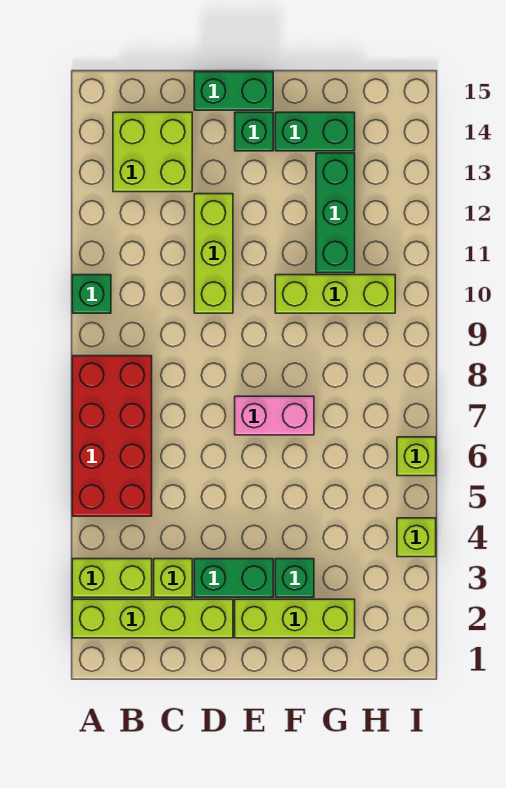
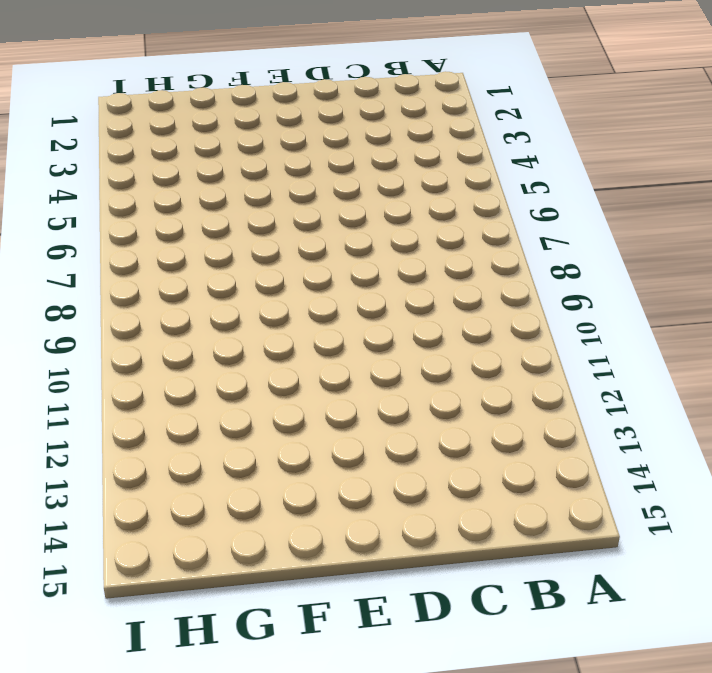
none -> lime 1x4 brick [72,599,233,638]
none -> lime 1x2 brick [72,559,152,597]
none -> red 2x4 brick [72,356,152,516]

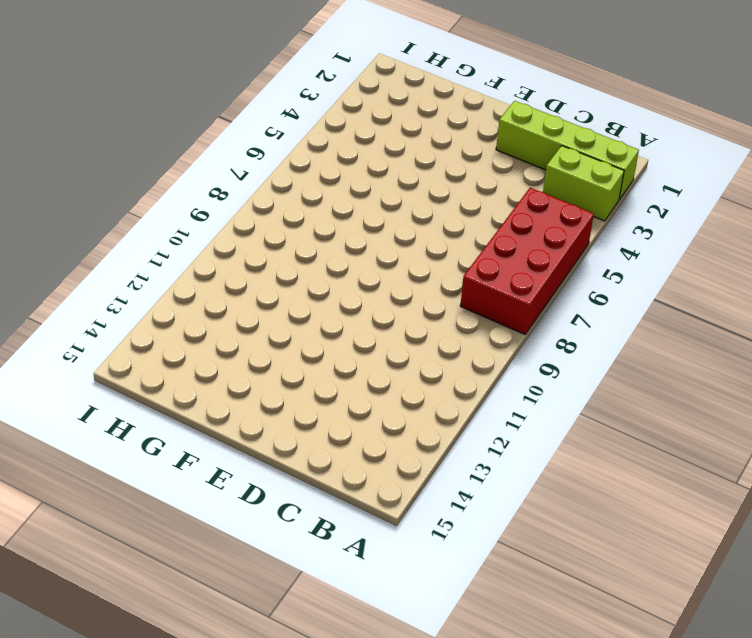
none -> green 1x1 brick [72,275,111,313]
none -> lime 2x2 brick [113,112,192,192]
none -> lime 1x1 brick [154,559,192,597]

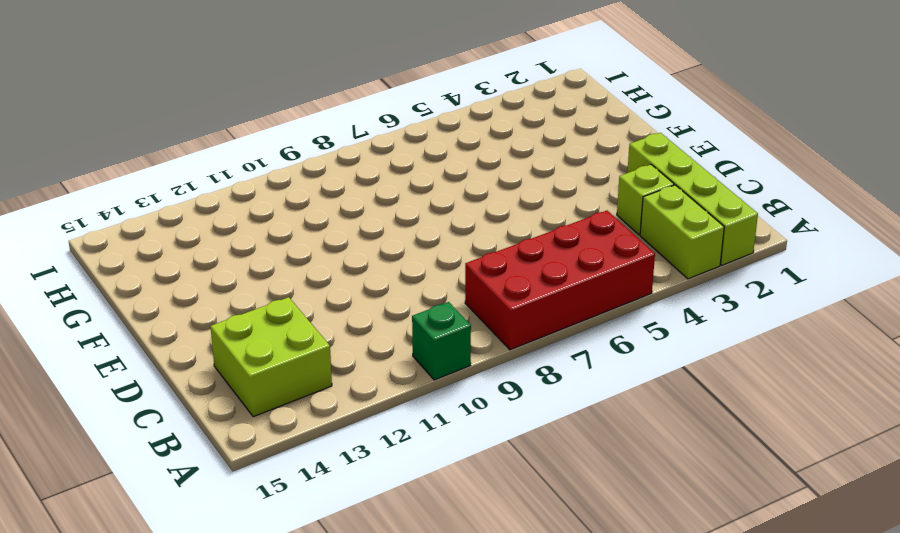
none -> green 1x2 brick [194,559,273,597]
none -> lime 1x3 brick [194,194,233,313]
none -> green 1x2 brick [194,72,273,110]

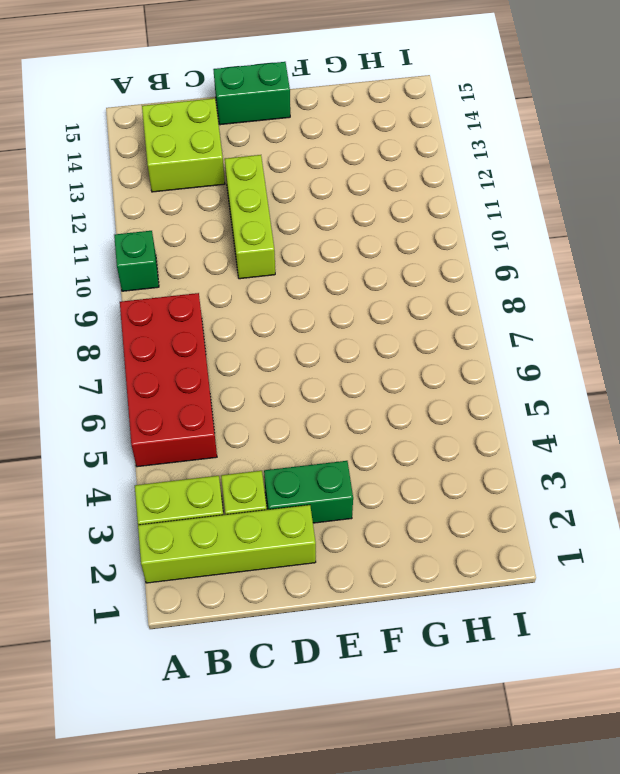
none -> lime 1x3 brick [235,599,355,638]
none -> pink 1x2 brick [235,396,314,435]
none -> green 1x1 brick [235,112,273,151]

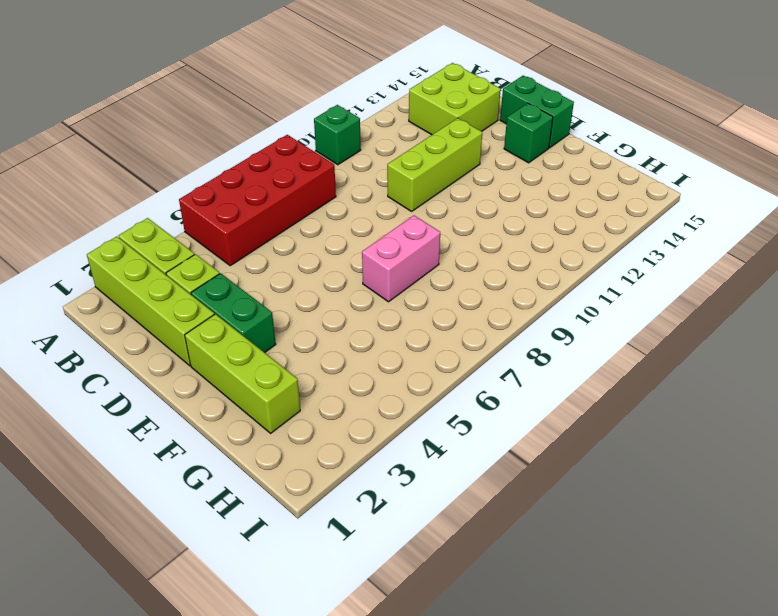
pink 1x2 brick [362,215,440,302] -> pink 1x2 brick turned to [235,396,314,435]
none -> green 1x1 brick [275,559,314,597]
none -> lime 1x3 brick [275,275,395,313]
none -> green 1x2 brick [275,112,355,151]

